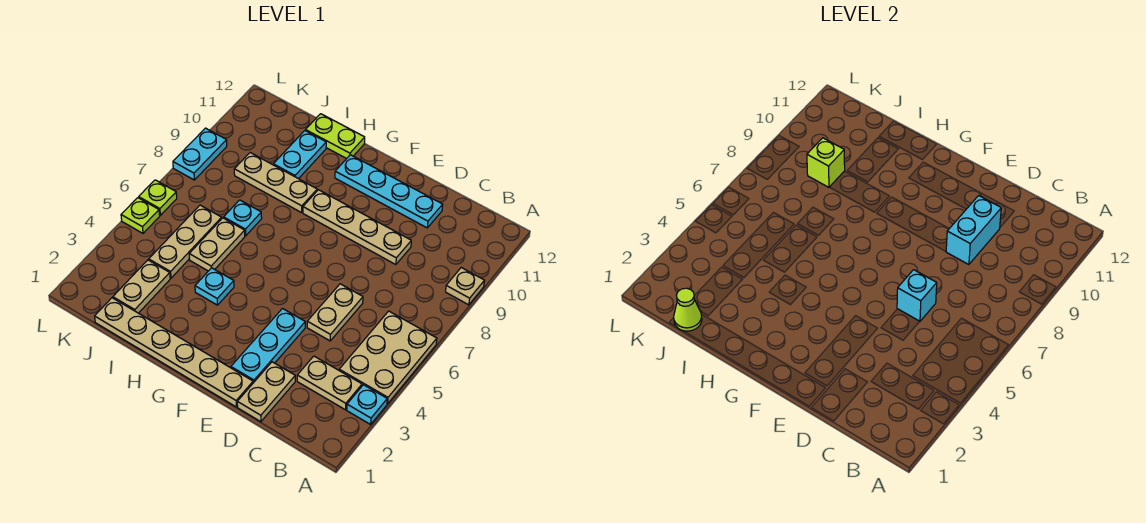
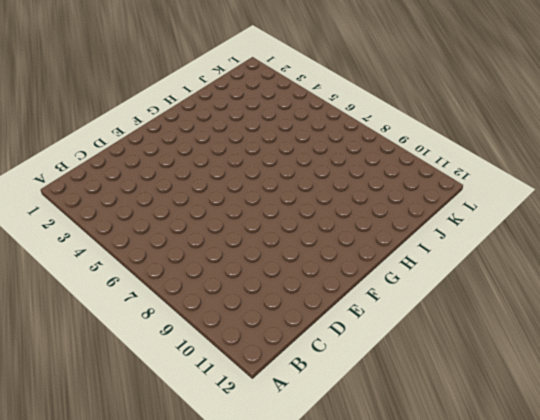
none -> cyan 1x1 plate [347,385,387,424]
none -> tan 2x3 plate [339,311,437,404]
none -> tan 1x1 plate [446,268,484,305]

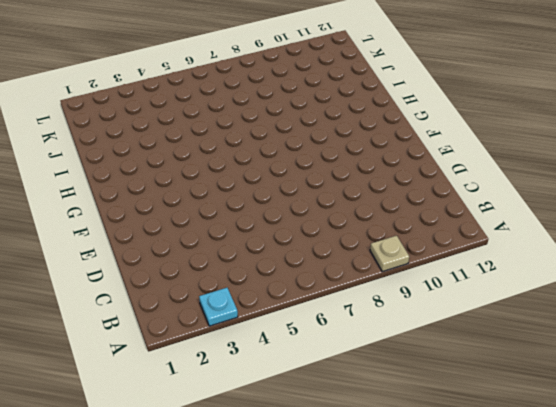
none -> tan 2x3 plate [339,311,437,404]
none -> tan 1x2 plate [297,356,362,410]
none -> tan 1x2 plate [237,362,295,422]

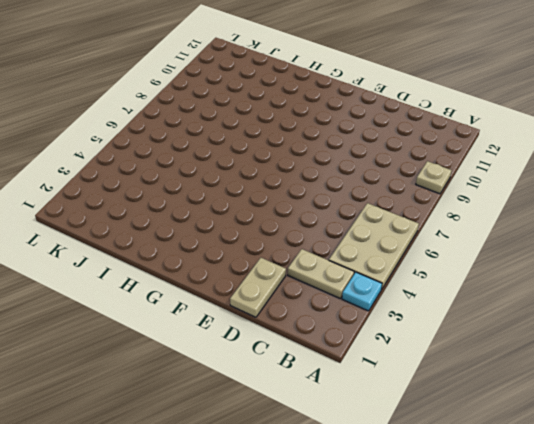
none -> tan 1x2 plate [307,284,363,341]
none -> tan 1x4 plate [303,190,411,265]
none -> cyan 1x4 plate [335,155,443,228]

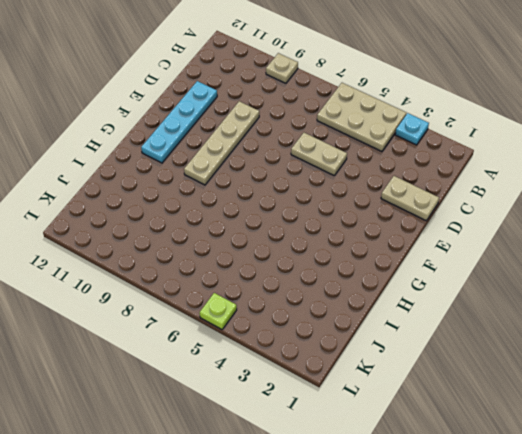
none -> tan 1x2 plate [297,356,362,410]
none -> tan 1x6 plate [95,298,253,407]
none -> cyan 1x3 plate [231,309,305,383]

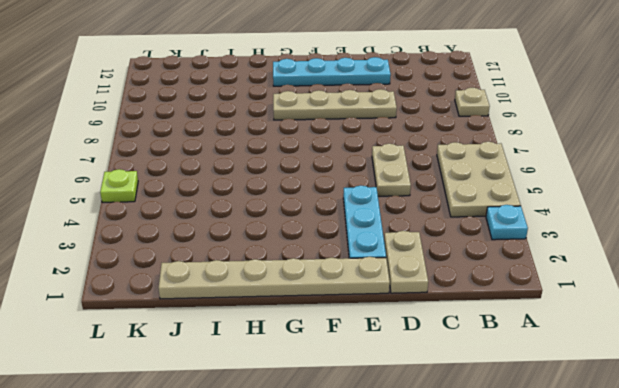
none -> tan 1x2 plate [297,356,362,410]
none -> cyan 1x1 plate [195,268,234,305]
none -> tan 1x3 plate [234,153,317,213]

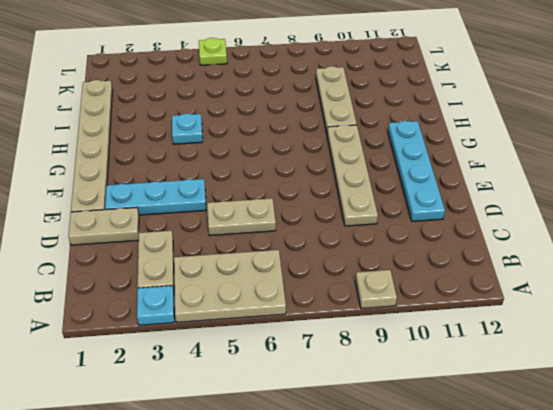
none -> lime 1x2 plate [305,114,365,159]
none -> tan 1x2 plate [189,218,245,271]
none -> cyan 1x1 plate [224,200,262,236]

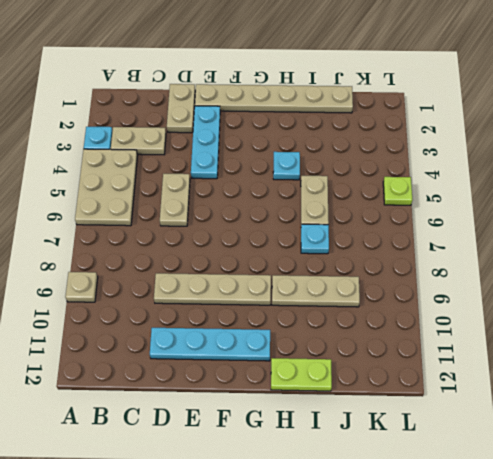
none -> cyan 1x2 plate [273,131,326,179]
none -> tan 1x2 plate [113,260,170,313]
none -> tan 1x3 plate [149,205,222,278]

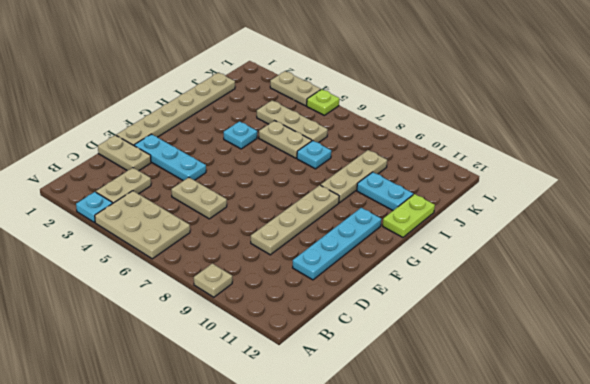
tan 1x2 plate [270,71,321,106] -> tan 1x2 plate moved to [113,260,170,313]
none -> lime 1x1 plate [139,180,177,215]
none -> cyan 1x2 plate [173,128,227,180]
none -> cyan 1x1 brick [897,270,937,322]

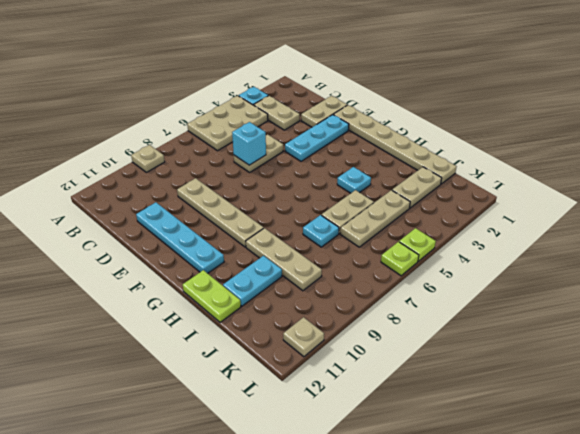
tan 1x1 plate [283,317,324,357] -> none
none -> cyan 1x2 plate [173,128,227,180]
none -> cyan 1x2 brick [946,196,1001,265]
none -> lime 1x1 cone [674,288,702,331]

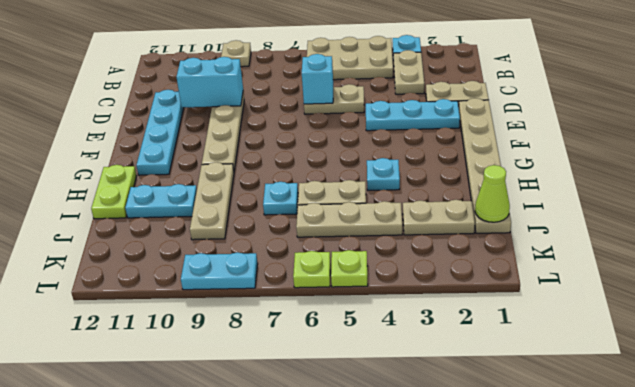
none -> lime 1x1 brick [807,138,845,187]

